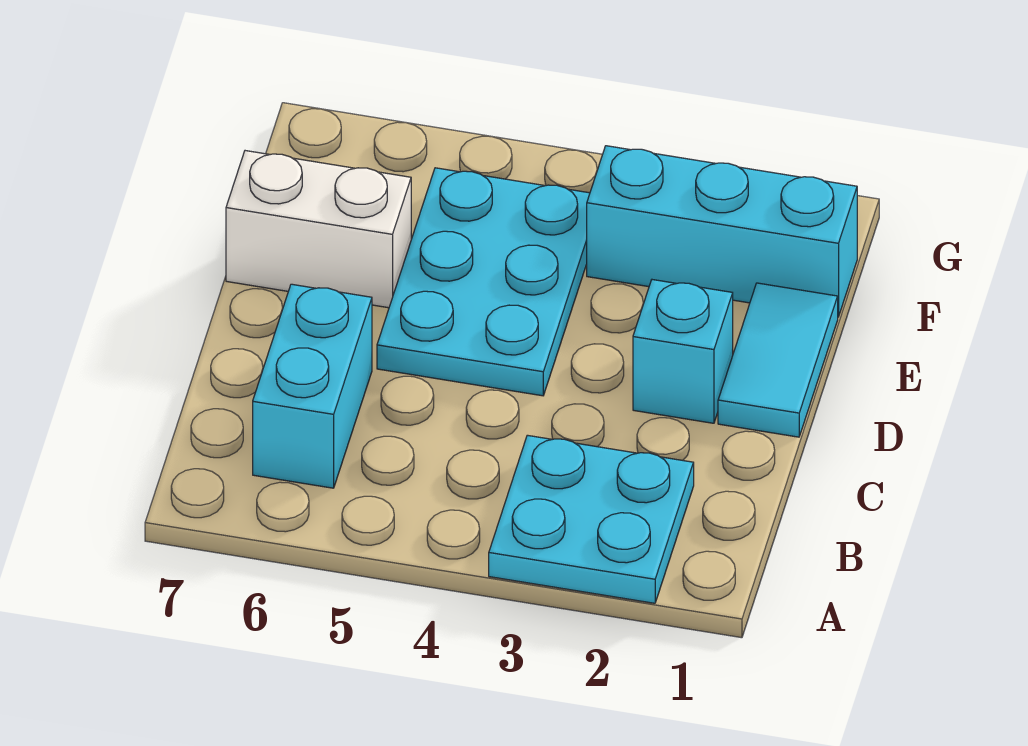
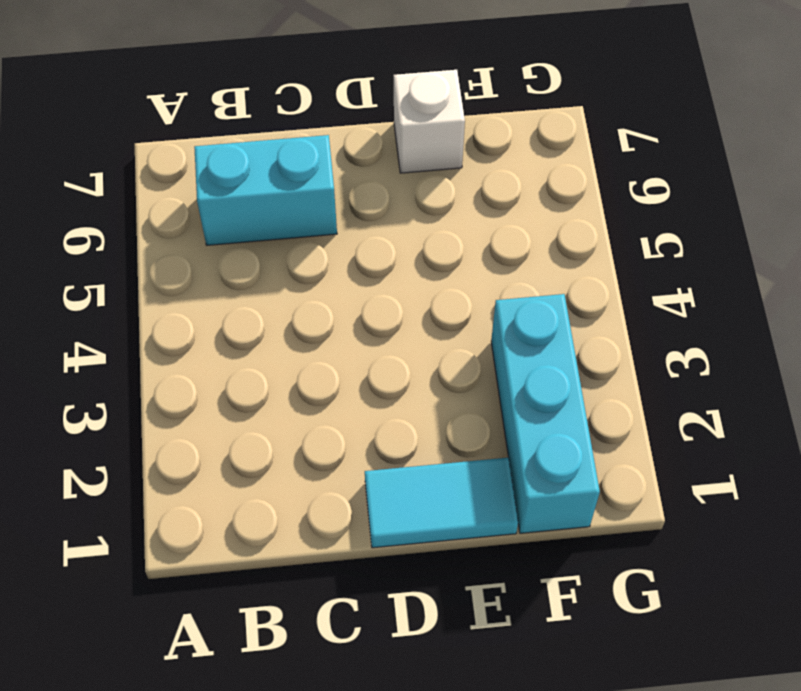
white 1x1 brick [394,70,465,173] -> white 1x2 brick [226,151,411,308]
none -> cyan 2x2 plate [489,435,694,603]
none -> cyan 1x1 brick [633,280,733,423]

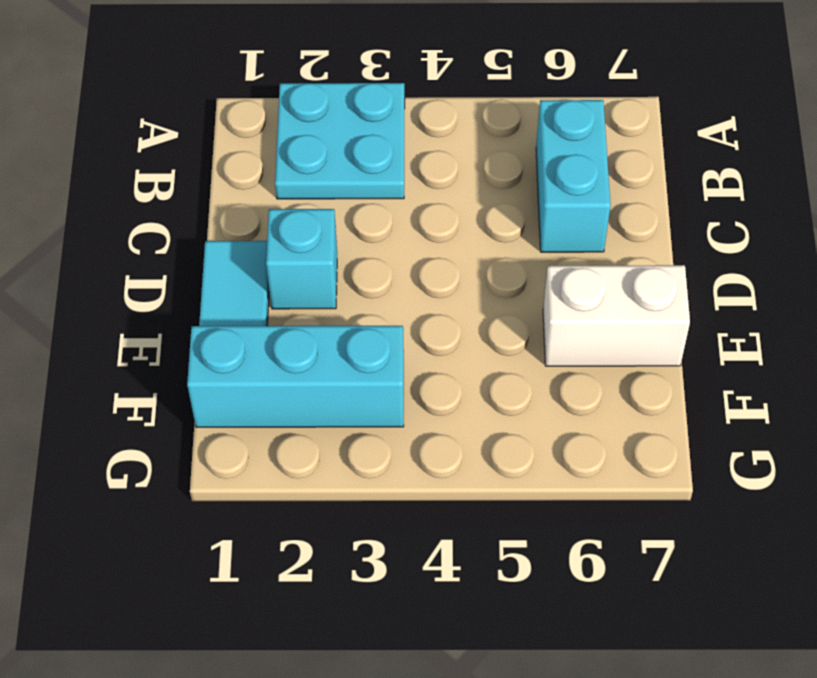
none -> cyan 2x3 plate [377,168,590,396]

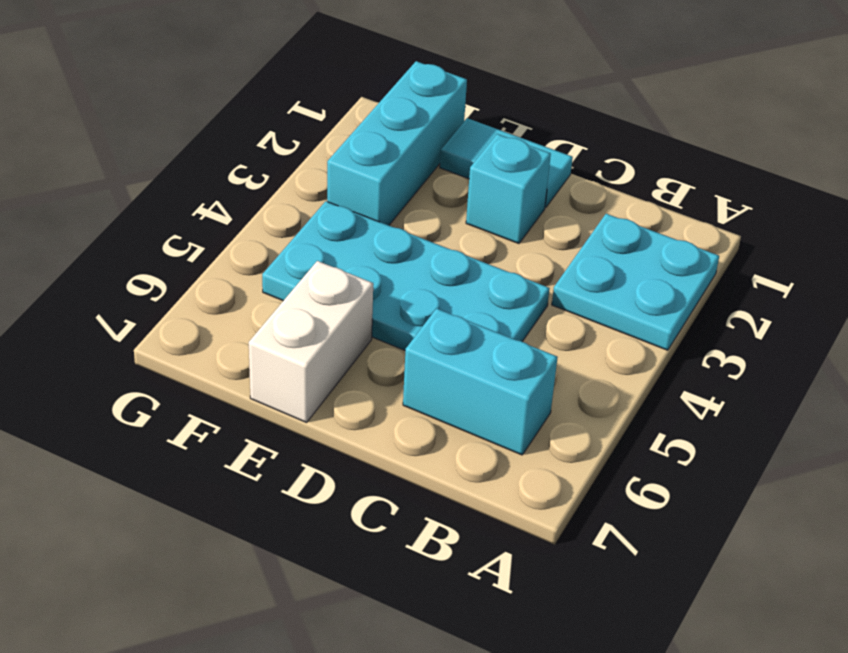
cyan 2x4 plate [262,201,550,350] -> cyan 2x3 plate [377,168,590,396]

